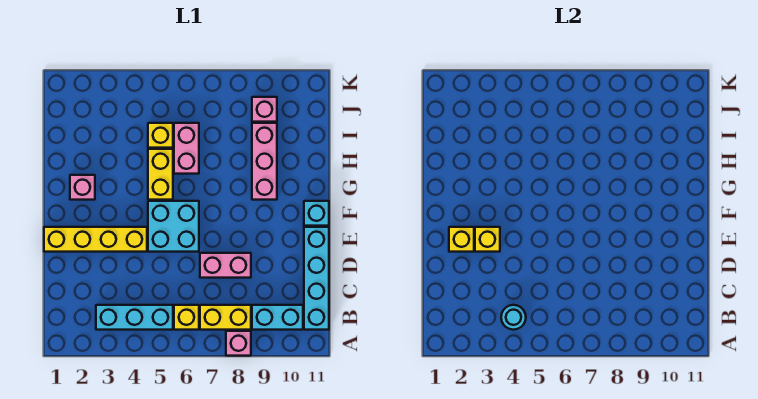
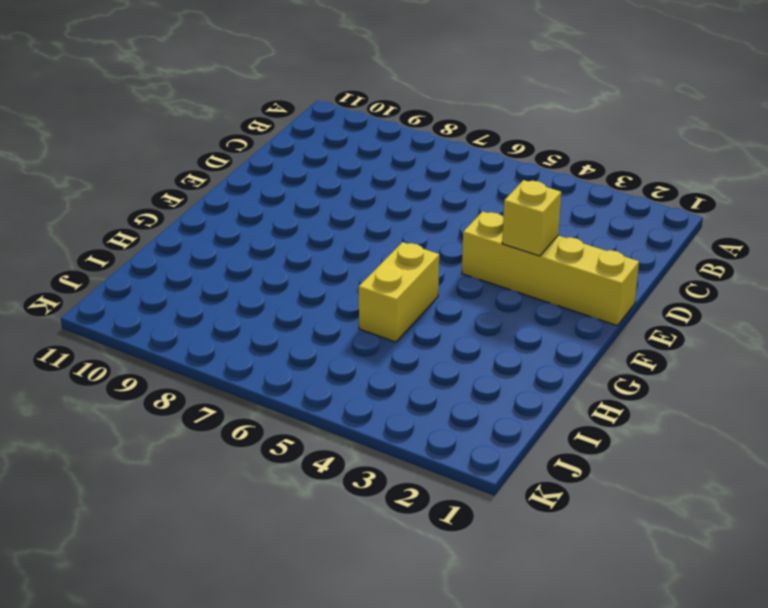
none -> pink 1x1 brick [226,331,251,356]
none -> cyan 1x3 brick [96,305,173,330]
none -> yellow 1x1 brick [174,305,199,330]

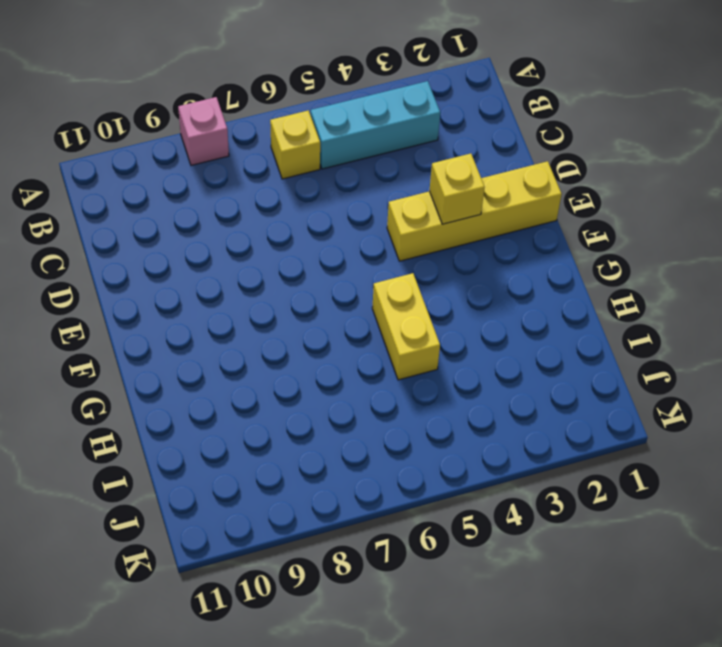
none -> yellow 1x2 brick [200,305,251,330]
none -> cyan 1x2 brick [252,305,303,330]
none -> cyan 1x4 brick [304,227,329,330]

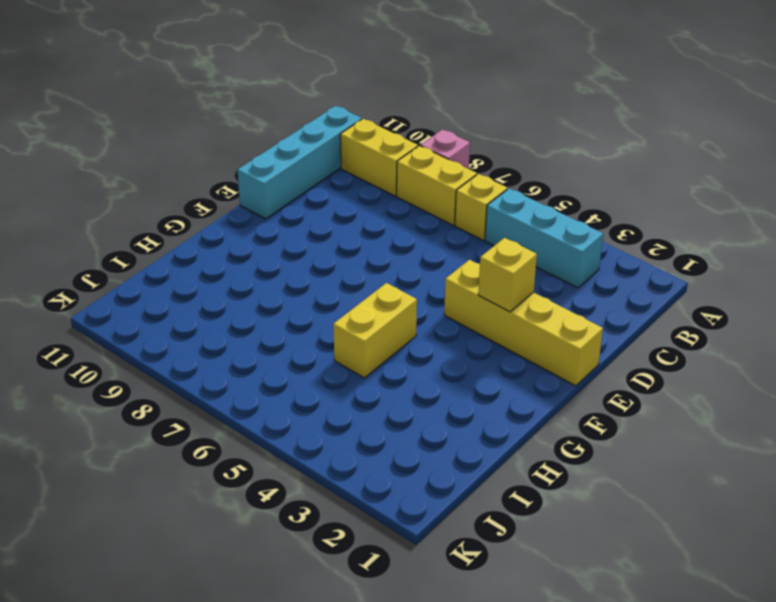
yellow 1x2 brick [340,119,418,196] -> cyan 1x2 brick [252,305,303,330]
none -> pink 1x2 brick [200,253,251,278]
none -> cyan 2x2 brick [148,201,199,252]
none -> cyan 1x1 brick [304,201,329,226]

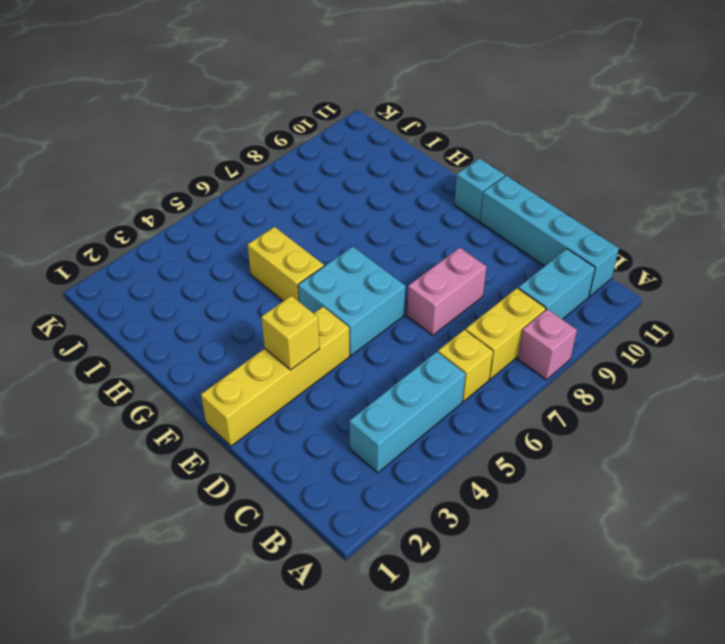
none -> pink 1x1 brick [70,175,95,200]
none -> pink 1x3 brick [252,123,277,200]
none -> pink 1x2 brick [174,123,199,174]

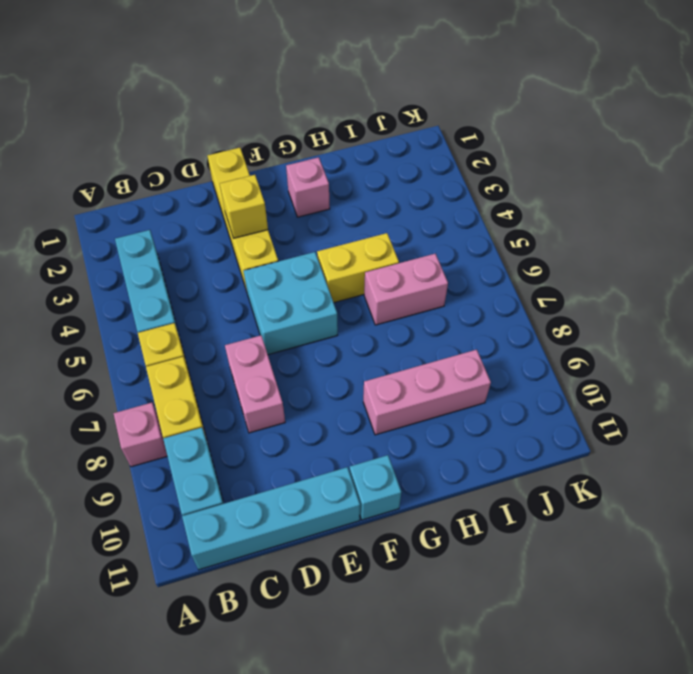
none -> yellow 1x1 brick [148,123,173,148]
none -> pink 1x1 brick [252,97,277,122]
none -> cyan 1x1 round brick [501,305,526,330]

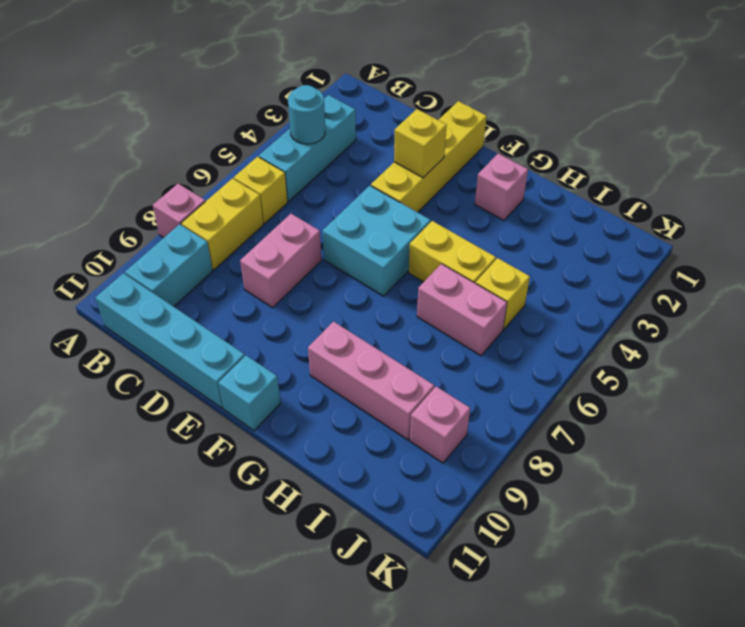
none -> yellow 1x1 brick [449,227,474,252]

